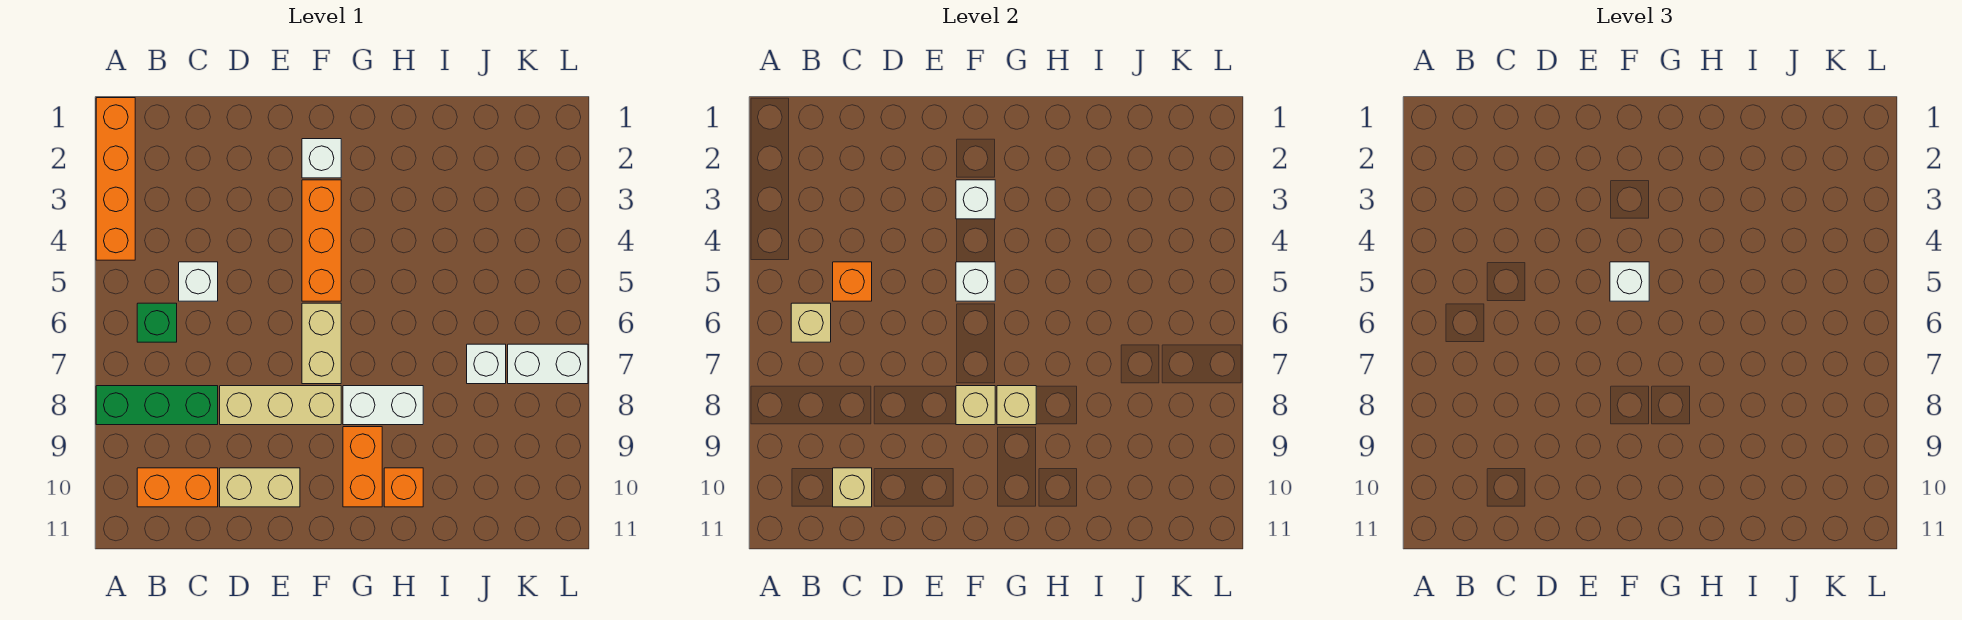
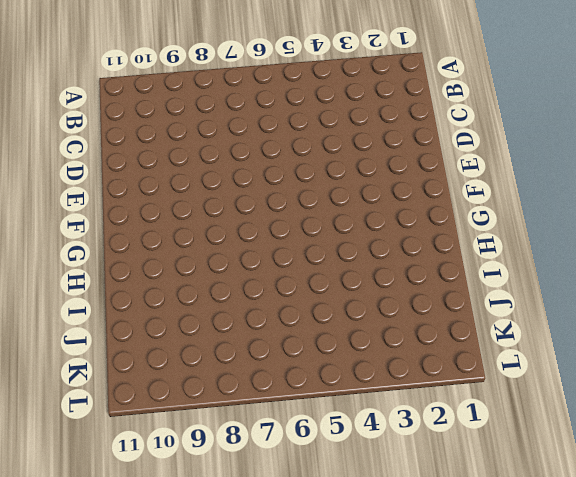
none -> orange 1x4 brick [96,98,135,260]
none -> green 1x3 brick [96,386,218,425]
none -> green 1x1 brick [137,303,177,342]

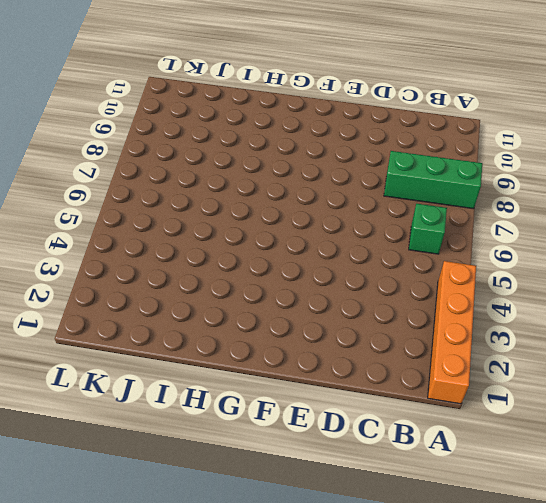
none -> orange 1x2 brick [137,468,218,507]
none -> white 1x1 brick [179,262,218,301]
none -> tan 1x3 brick [220,386,341,425]

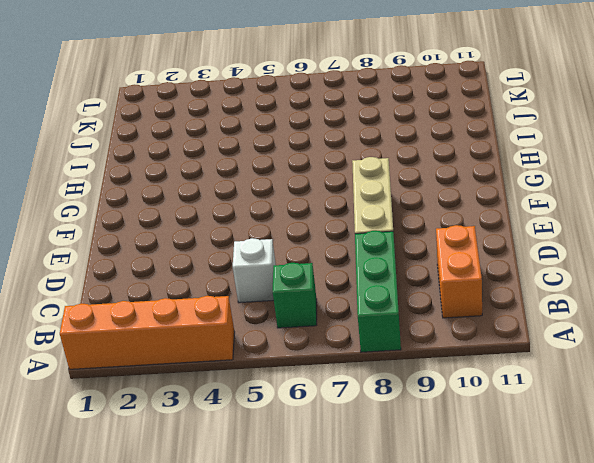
none -> tan 1x2 brick [220,468,300,507]
none -> white 1x1 brick [302,139,341,178]
none -> orange 1x3 brick [302,180,341,301]

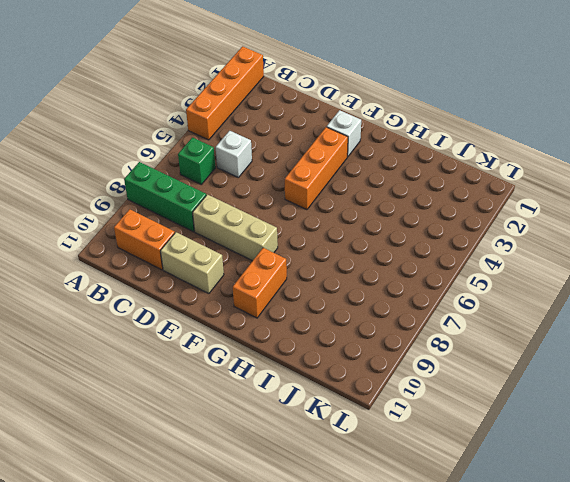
none -> tan 1x2 brick [302,303,341,384]
none -> white 1x2 brick [343,386,423,425]
none -> orange 1x1 brick [384,468,423,507]

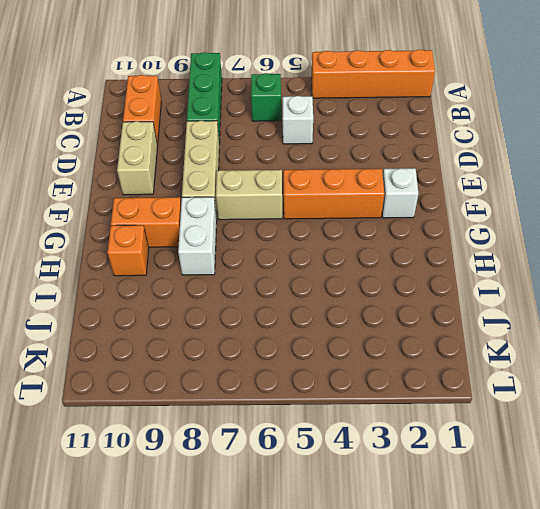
none -> white 1x1 brick [467,344,506,384]
none -> white 1x2 brick [508,344,588,384]
none -> tan 1x1 brick [791,303,831,342]

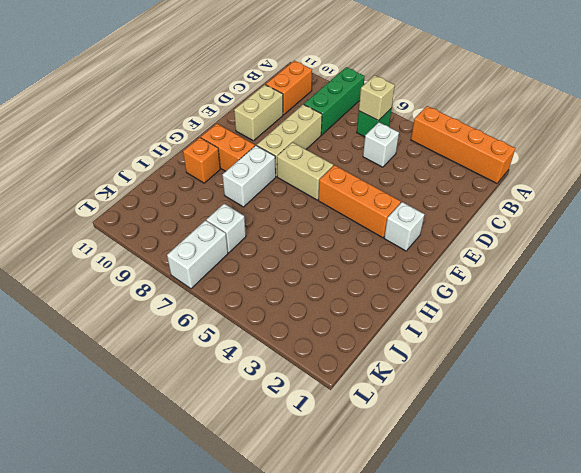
none -> orange 1x1 brick [833,262,872,301]
none -> tan 1x1 brick [833,468,872,507]
none -> white 1x1 brick [956,180,995,219]

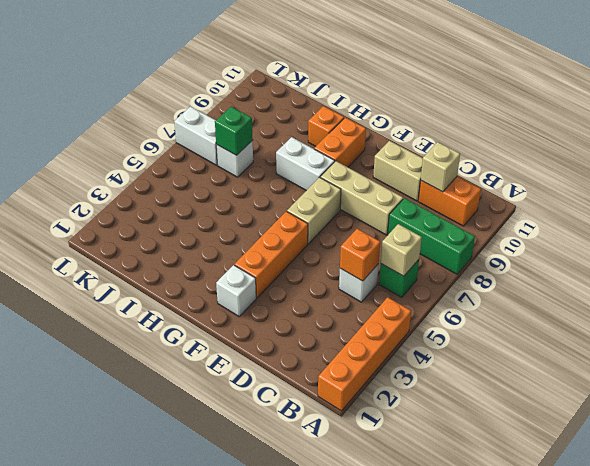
green 1x1 brick [215,107,253,155] -> none
none -> white 1x1 brick [956,180,995,219]
none -> white 1x1 brick [956,262,995,301]
none -> tan 1x1 brick [956,386,995,425]

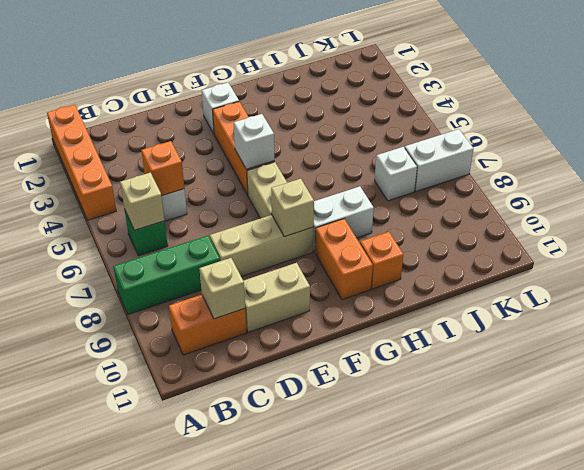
none -> white 1x1 brick [956,180,995,219]
none -> tan 1x1 brick [997,386,1036,425]
none -> white 1x1 brick [1610,262,1649,301]

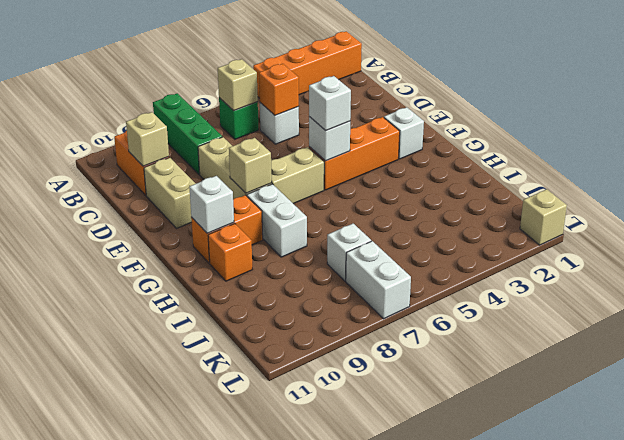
white 1x1 brick [189,176,234,233] -> white 1x1 brick moved to [956,180,995,219]
tan 1x1 brick [520,189,567,245] -> tan 1x1 brick moved to [997,386,1036,425]

